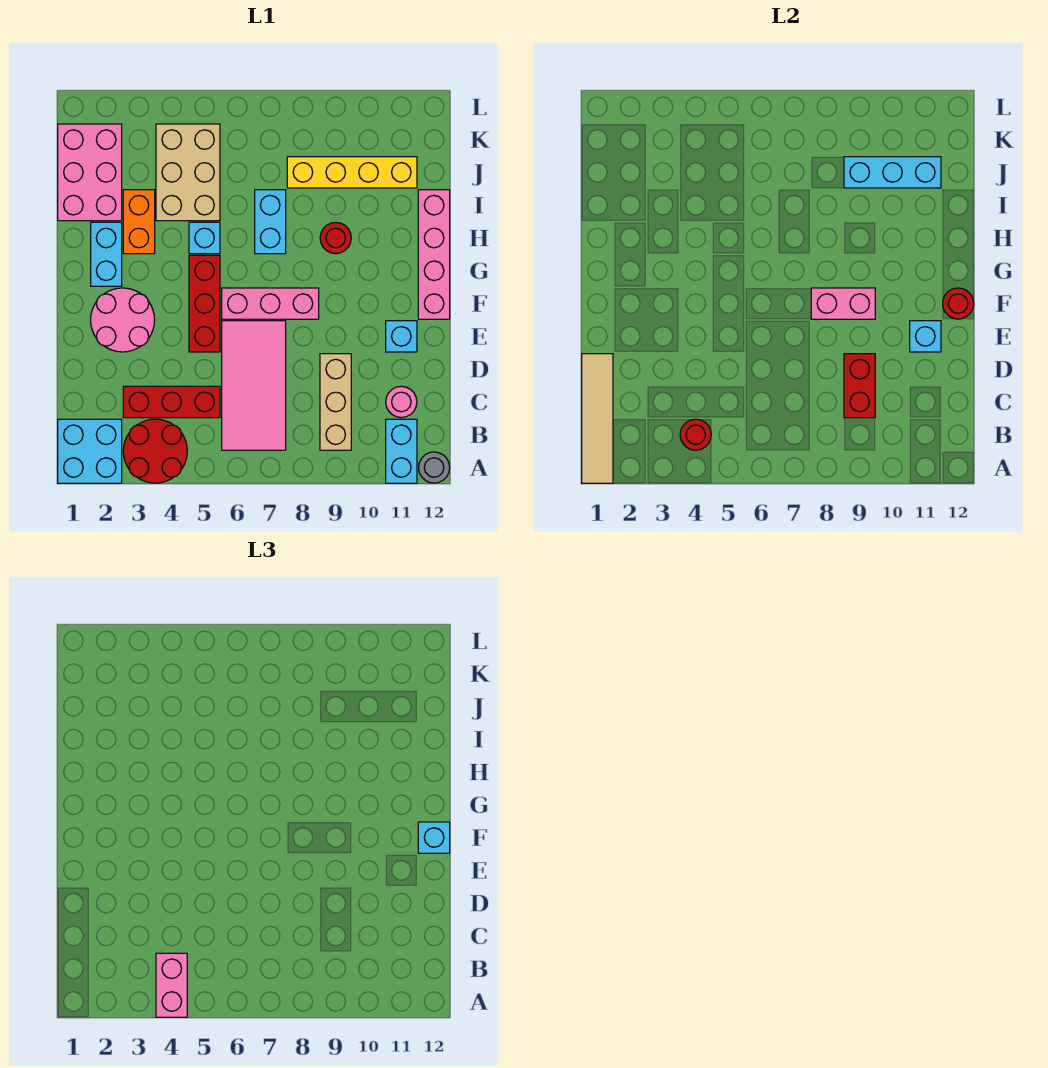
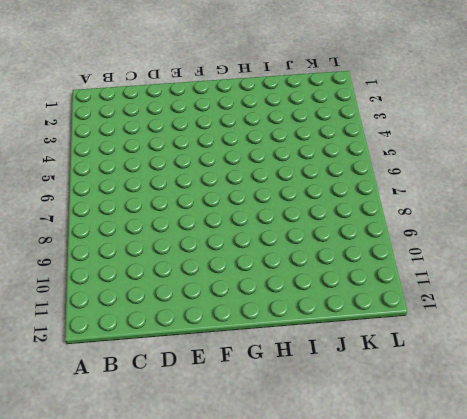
none -> cyan 2x2 brick [58,419,122,483]
none -> red 2x2 round brick [123,419,187,483]
none -> cyan 1x2 brick [386,419,417,483]
none -> grey 1x1 round brick [419,452,450,483]

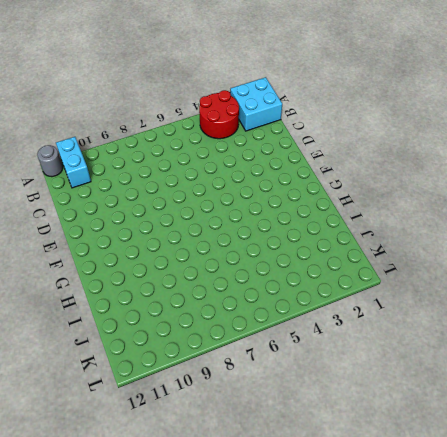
none -> pink 2x4 tile [222,321,286,450]
none -> tan 1x3 brick [320,354,351,450]
none -> red 1x3 brick [123,386,220,418]
none -> pink 1x1 round brick [386,386,417,418]

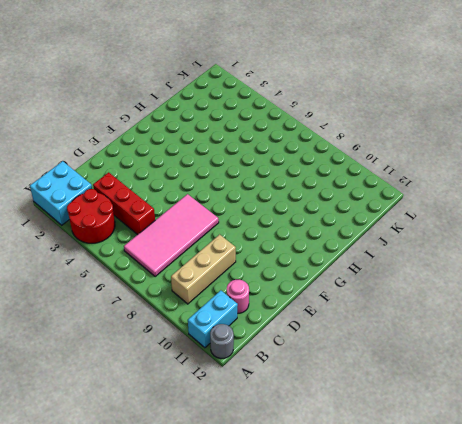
none -> pink 2x2 round brick [91,288,155,352]
none -> red 1x3 brick [189,255,220,352]
none -> cyan 1x1 brick [386,321,417,352]
none -> pink 1x3 brick [222,288,319,319]

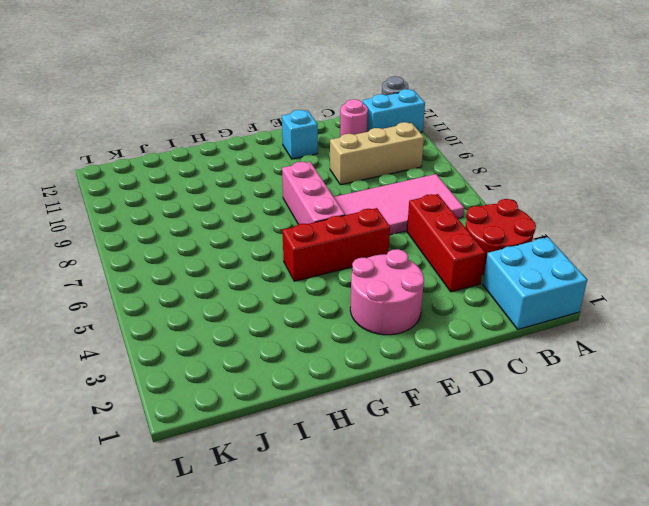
none -> pink 1x4 brick [418,190,450,319]
none -> cyan 1x2 brick [91,222,122,286]
none -> orange 1x2 brick [123,190,155,254]
none -> cyan 1x1 brick [189,222,220,254]

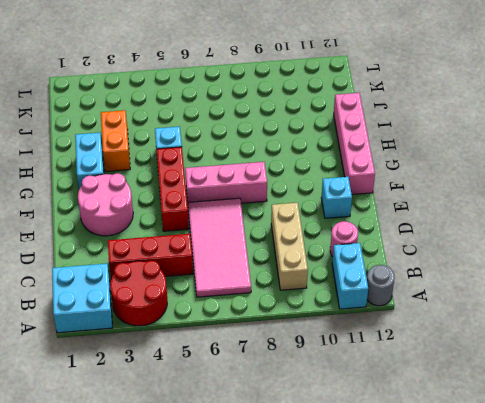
none -> cyan 1x2 brick [255,190,286,254]
none -> red 1x1 round brick [320,222,351,254]
none -> pink 2x3 brick [58,124,122,221]
none -> tan 2x3 brick [156,124,220,221]

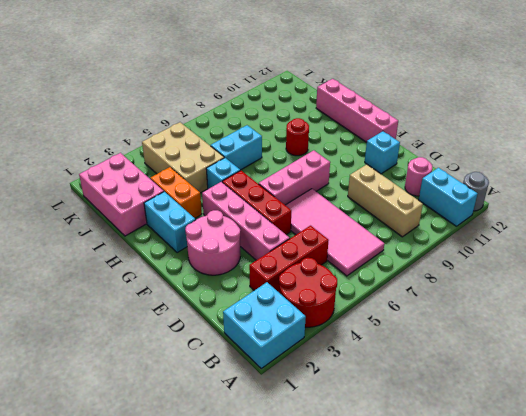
pink 1x4 brick [202,182,290,260] -> none
cyan 1x2 brick [211,125,262,170] -> cyan 1x2 brick turned to [255,190,286,254]
none -> yellow 1x4 brick [287,157,417,188]
none -> tan 1x4 tile [582,354,613,483]
none -> red 1x1 round brick [680,419,711,450]
none -> red 1x2 brick [844,354,875,418]

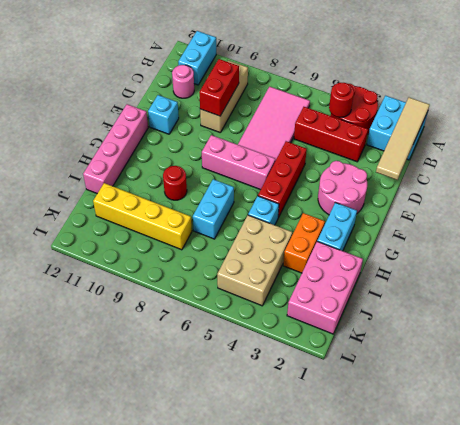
none -> grey 1x1 round brick [419,452,450,483]
none -> cyan 1x1 brick [910,321,941,352]
none -> pink 1x2 brick [811,288,875,319]
none -> red 1x1 round brick [943,288,974,319]

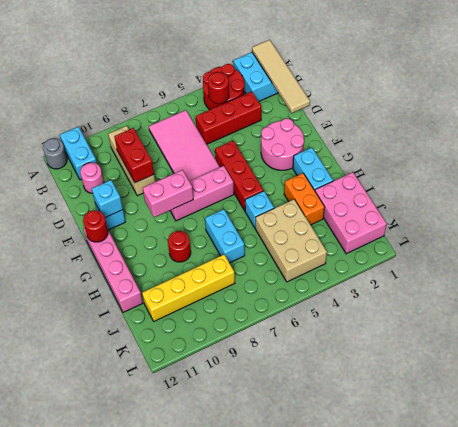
none -> cyan 1x3 brick [844,157,941,188]
none -> pink 1x2 brick [156,953,187,1017]
none -> cyan 1x1 brick [418,822,450,853]

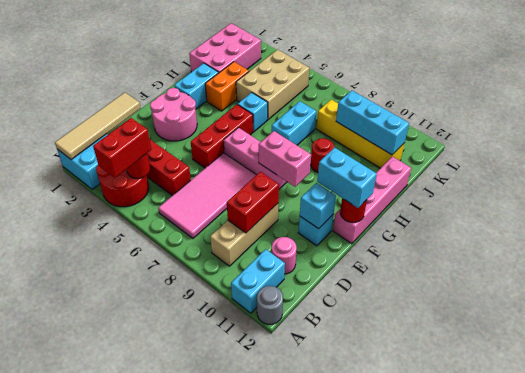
red 1x2 brick [93,118,151,178] -> pink 1x2 brick [156,953,187,1017]
cyan 1x2 brick [317,147,377,208] -> cyan 1x1 brick [418,822,450,853]

